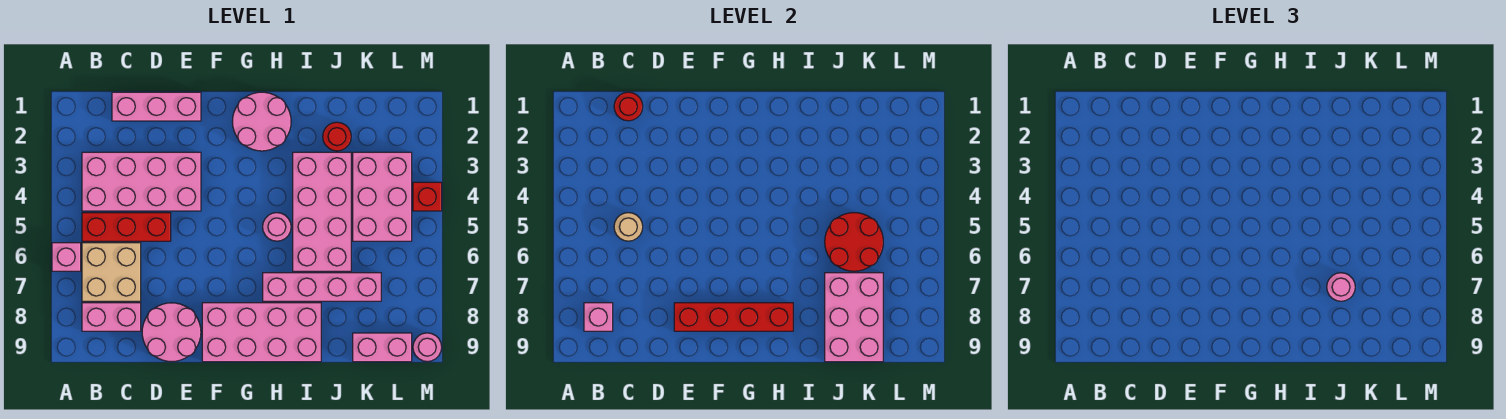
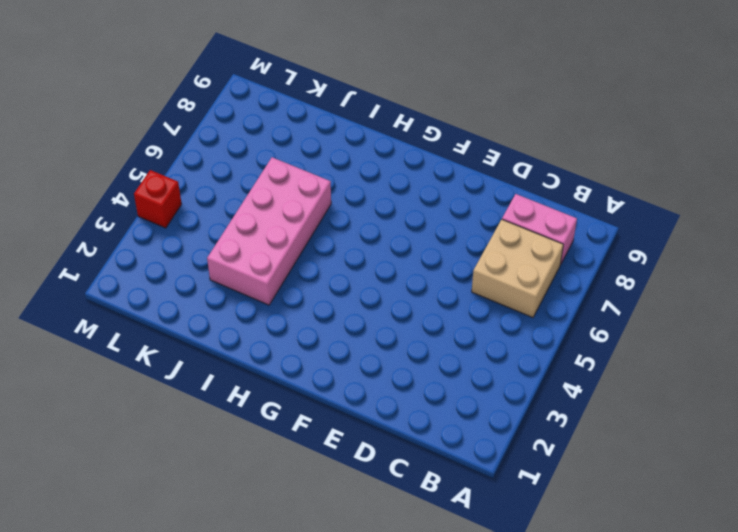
none -> pink 1x1 brick [52,243,81,271]
none -> pink 2x4 brick [82,152,201,211]
none -> red 1x3 brick [82,213,171,241]

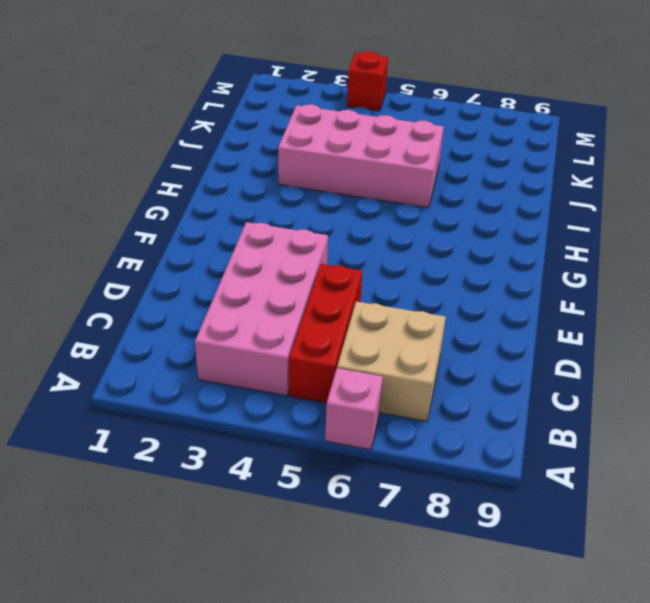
none -> pink 1x2 brick [82,303,141,331]
none -> pink 1x3 brick [112,92,201,121]
none -> pink 2x2 round brick [142,303,201,362]

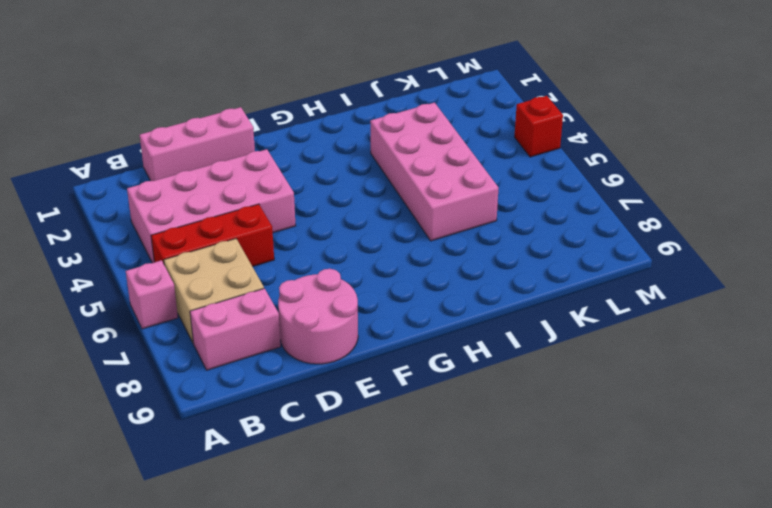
none -> pink 2x4 brick [202,303,321,362]
none -> pink 2x2 round brick [232,92,291,151]
none -> pink 1x1 round brick [263,213,291,241]

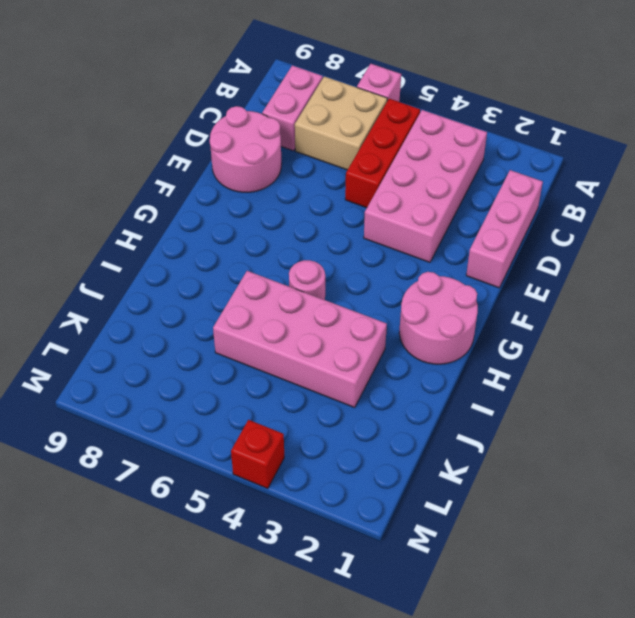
none -> pink 2x4 brick [202,303,321,362]
none -> pink 1x4 brick [263,273,381,301]
none -> red 1x1 round brick [323,122,351,151]

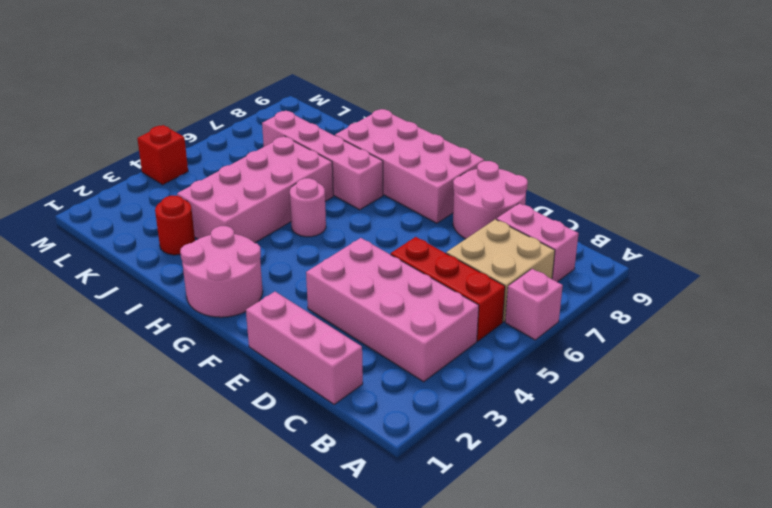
none -> pink 2x3 brick [353,152,412,241]
none -> pink 1x2 brick [353,333,412,362]
none -> pink 1x1 round brick [413,333,442,362]

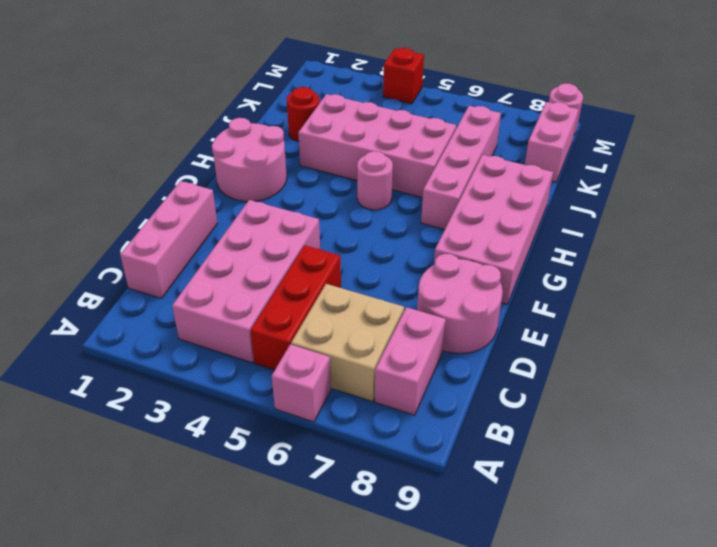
none -> pink 2x3 brick [353,152,412,241]
none -> pink 1x1 brick [584,303,613,331]
none -> red 1x1 round brick [614,92,643,121]

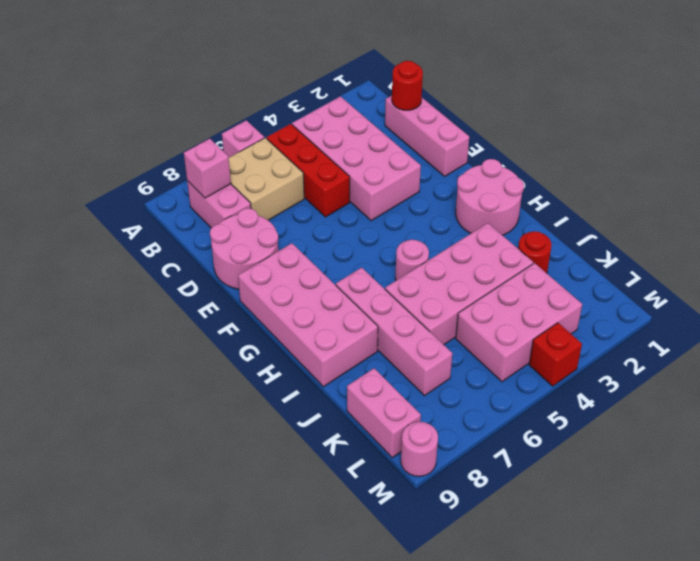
none -> tan 1x1 round brick [614,213,643,241]
none -> red 1x4 brick [674,303,793,331]
none -> red 2x2 round brick [825,213,883,271]

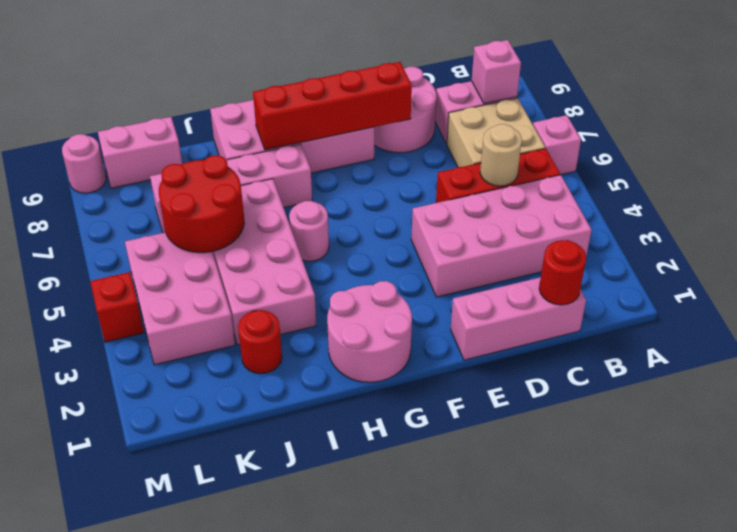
none -> pink 2x3 brick [825,273,883,362]
none -> pink 1x1 round brick [1327,273,1355,301]

